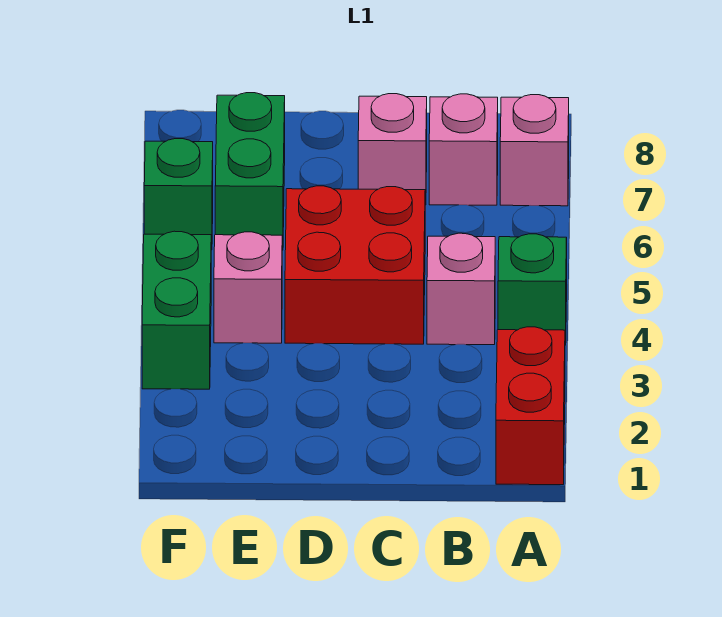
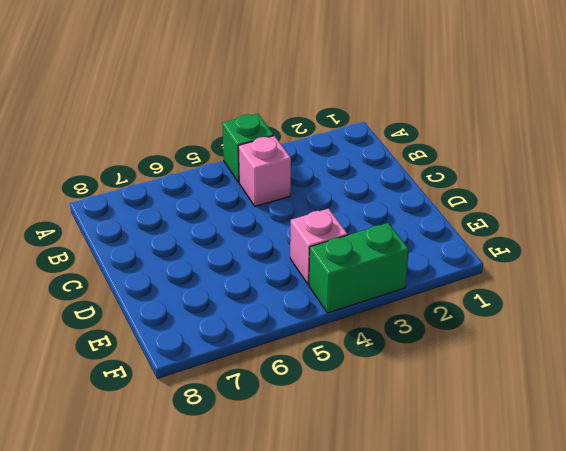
none -> red 1x2 brick [496,327,565,485]
none -> pink 1x1 brick [500,95,569,206]

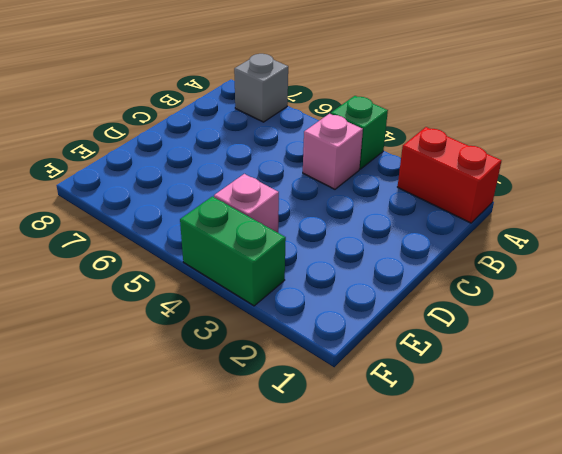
grey 1x1 brick [234,54,288,122] -> pink 1x1 brick [500,95,569,206]
none -> pink 1x1 brick [429,94,498,205]
none -> red 2x2 brick [285,186,425,344]

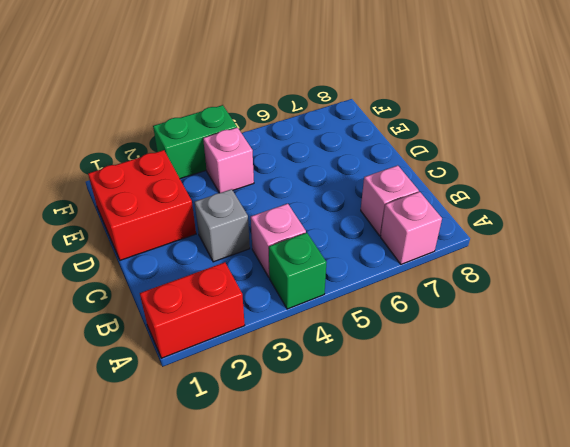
grey 1x1 brick [195,189,250,262] -> none
red 2x2 brick [88,150,196,260] -> red 2x2 brick moved to [285,186,425,344]
none -> pink 1x1 brick [358,94,427,205]
none -> green 1x2 brick [215,93,285,250]

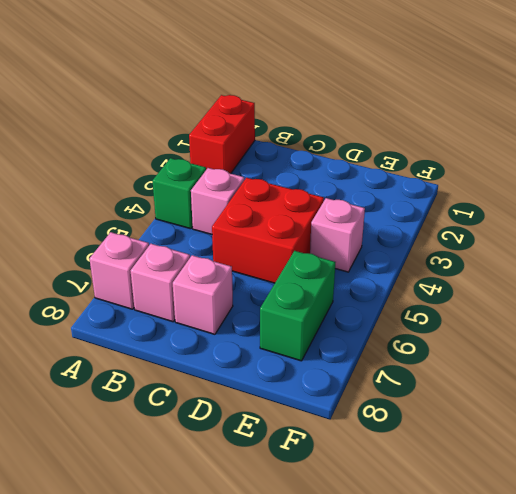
none -> green 1x2 brick [142,231,211,389]
none -> green 1x1 brick [144,139,213,250]

